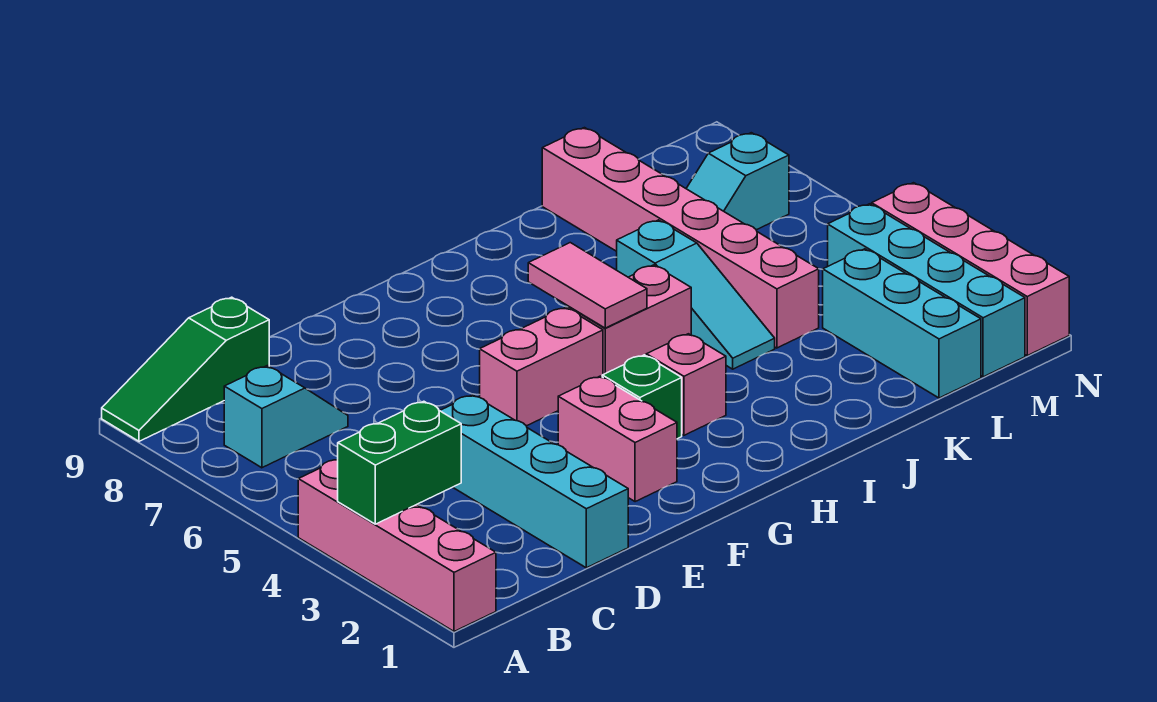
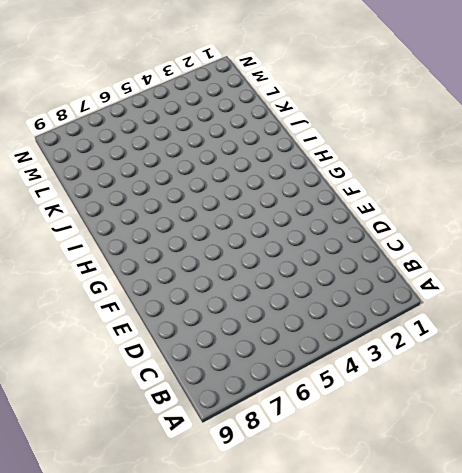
none -> pink 1x4 brick [298,460,496,631]
none -> green 1x3 slope [102,297,269,441]
none -> cyan 1x2 slope [224,366,348,468]

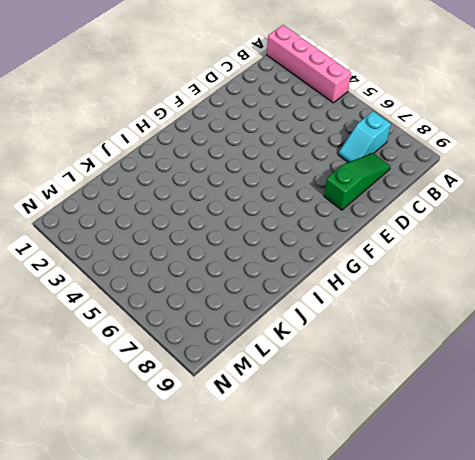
green 1x3 slope [324,153,391,210] -> green 1x3 slope moved to [102,297,269,441]
none -> cyan 1x4 brick [440,395,628,568]
none -> pink 1x2 brick [558,376,677,502]
none -> pink 1x2 brick [480,307,603,426]

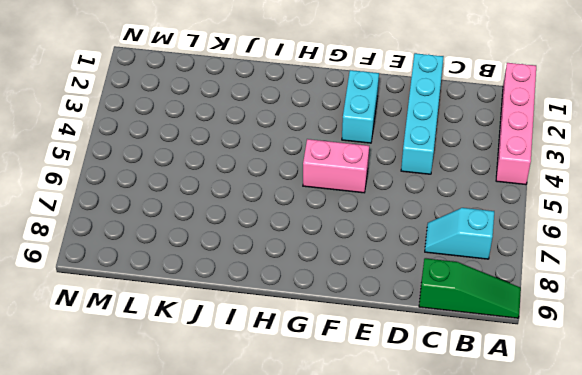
cyan 1x2 brick [342,70,379,143] -> pink 1x2 brick [558,376,677,502]
none -> green 1x1 brick [602,355,682,439]
none -> pink 1x1 brick [646,334,726,435]
none -> pink 1x2 brick [568,265,691,375]

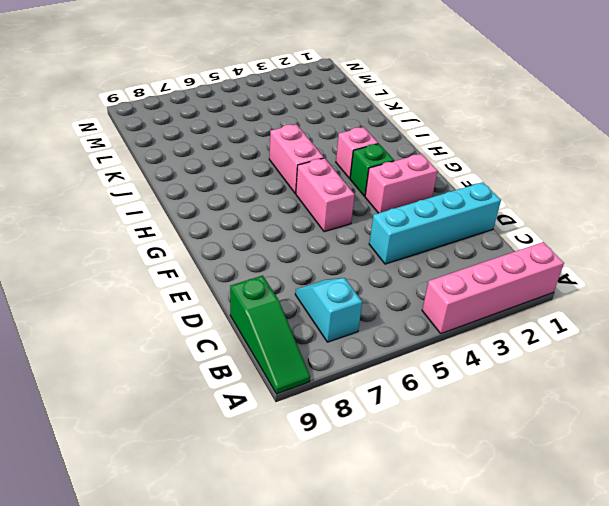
none -> cyan 1x3 slope [617,220,775,369]
none -> pink 1x6 brick [542,128,819,348]
none -> cyan 1x3 brick [823,249,981,398]

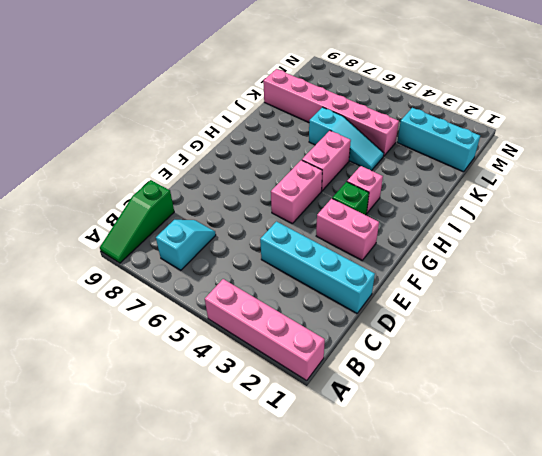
none -> cyan 1x2 slope [686,133,789,230]
none -> cyan 1x4 brick [828,204,1025,377]
none -> pink 1x4 brick [872,183,1069,356]

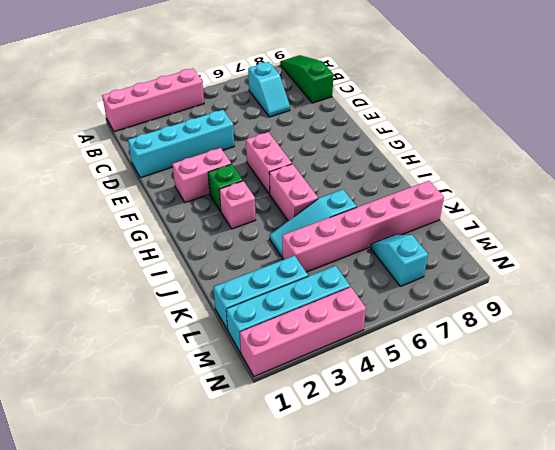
none -> green 1x2 brick [338,401,461,524]
none -> pink 1x2 tile [528,243,647,328]

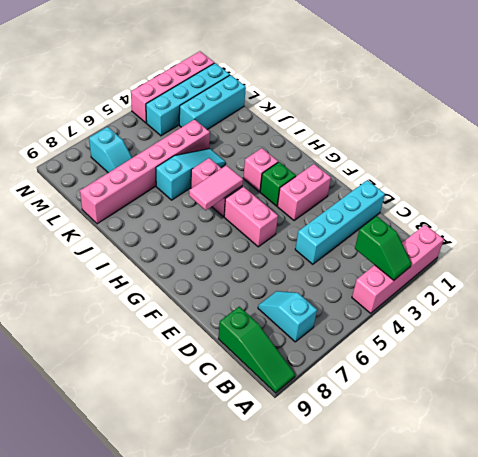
green 1x2 slope [355,216,411,280] -> green 1x2 brick [338,401,461,524]

